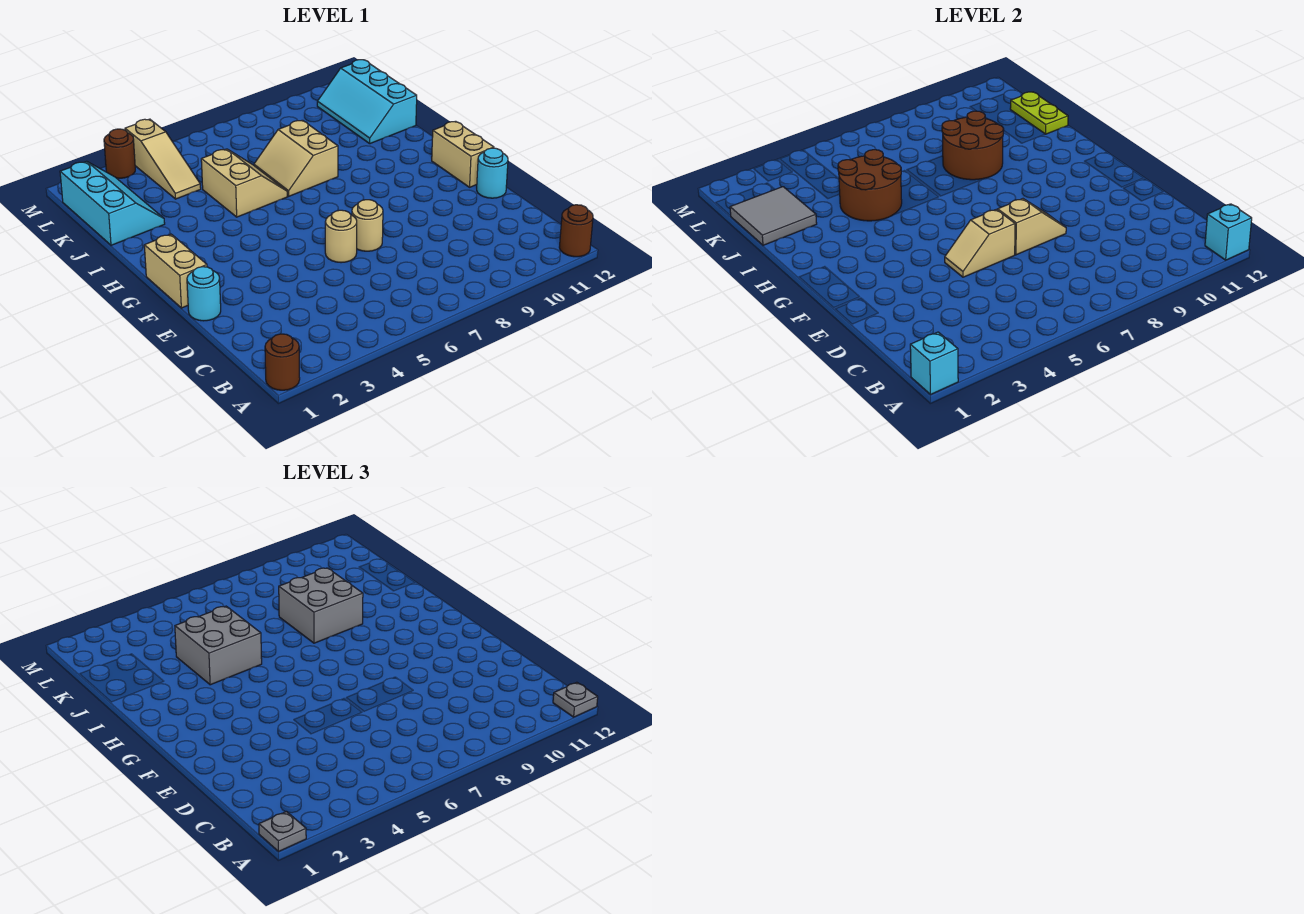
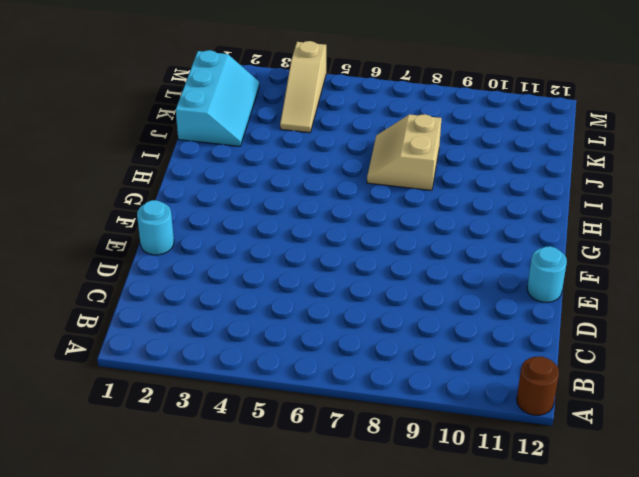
none -> brown 1x1 round brick [265,334,300,390]
none -> tan 1x1 round brick [325,210,357,263]
none -> tan 1x1 round brick [352,200,383,251]

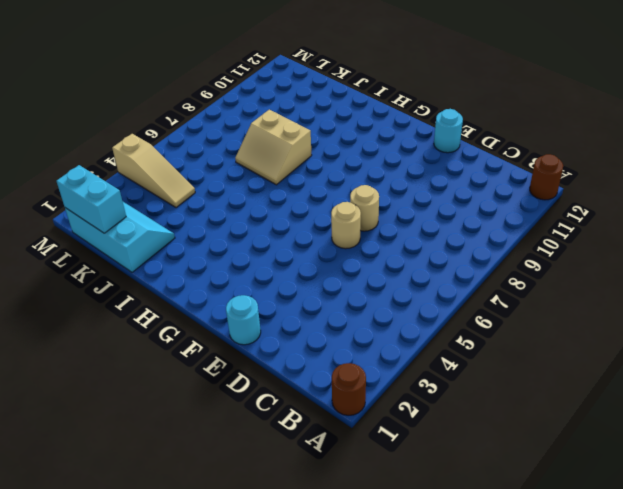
cyan 1x2 brick [57,165,126,233] -> grey 2x2 tile [730,187,817,245]
none -> tan 1x2 brick [144,234,207,308]
none -> tan 1x2 brick [432,121,494,187]
none -> tan 2x2 slope [201,149,287,217]

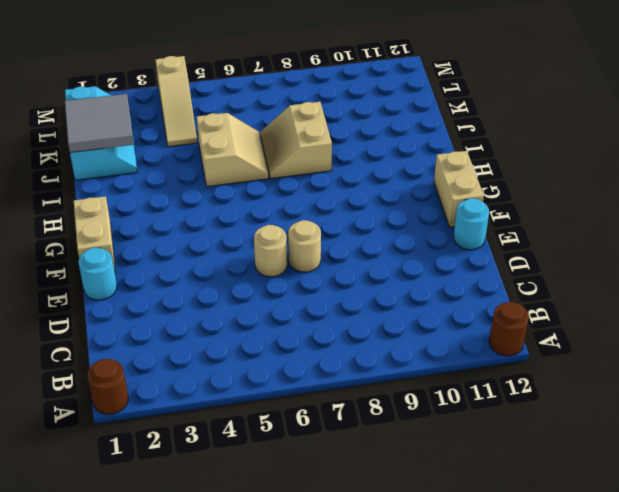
none -> cyan 2x3 slope [317,60,417,144]
none -> brown 1x1 round brick [104,129,135,178]
none -> cyan 1x1 brick [910,332,958,394]

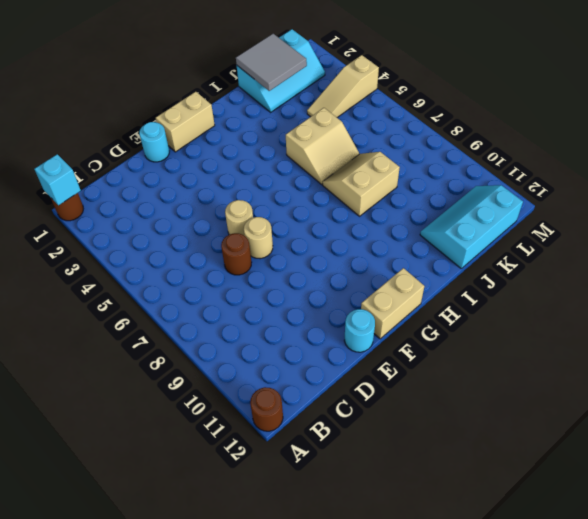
brown 1x1 round brick [221,233,252,275] -> brown 1x1 round brick moved to [104,129,135,178]
none -> cyan 1x1 brick [1205,204,1252,260]
none -> tan 1x2 slope [945,209,1015,277]
none -> tan 1x2 slope [998,199,1066,255]

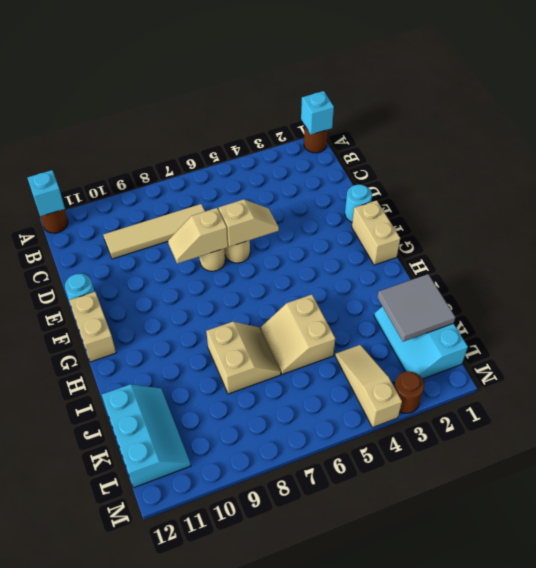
tan 1x4 tile [103,204,205,259] -> none
none -> brown 2x2 round brick [838,149,902,221]
none -> brown 2x2 round brick [942,111,1004,180]
none -> lime 1x2 plate [1010,92,1068,134]

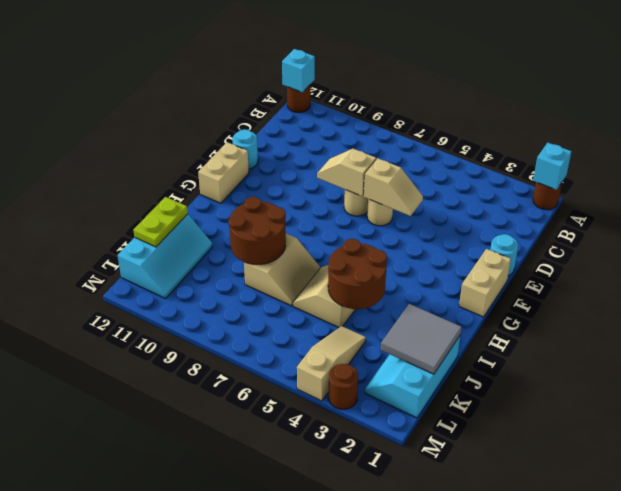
none -> grey 1x1 plate [259,812,306,851]
none -> grey 1x1 plate [553,682,598,717]
none -> grey 2x2 brick [175,606,262,685]

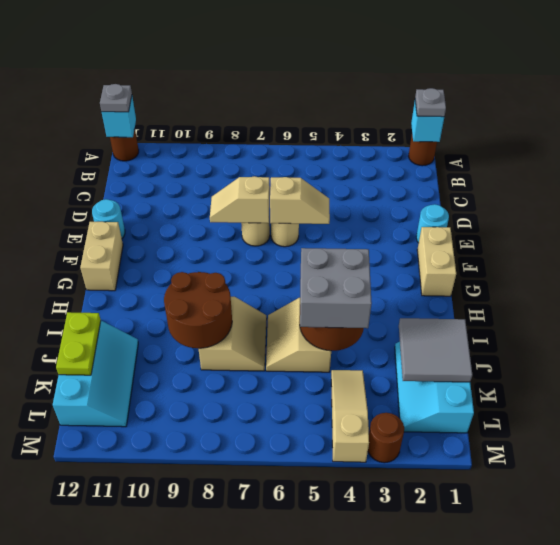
none -> grey 2x2 brick [279,568,363,643]

